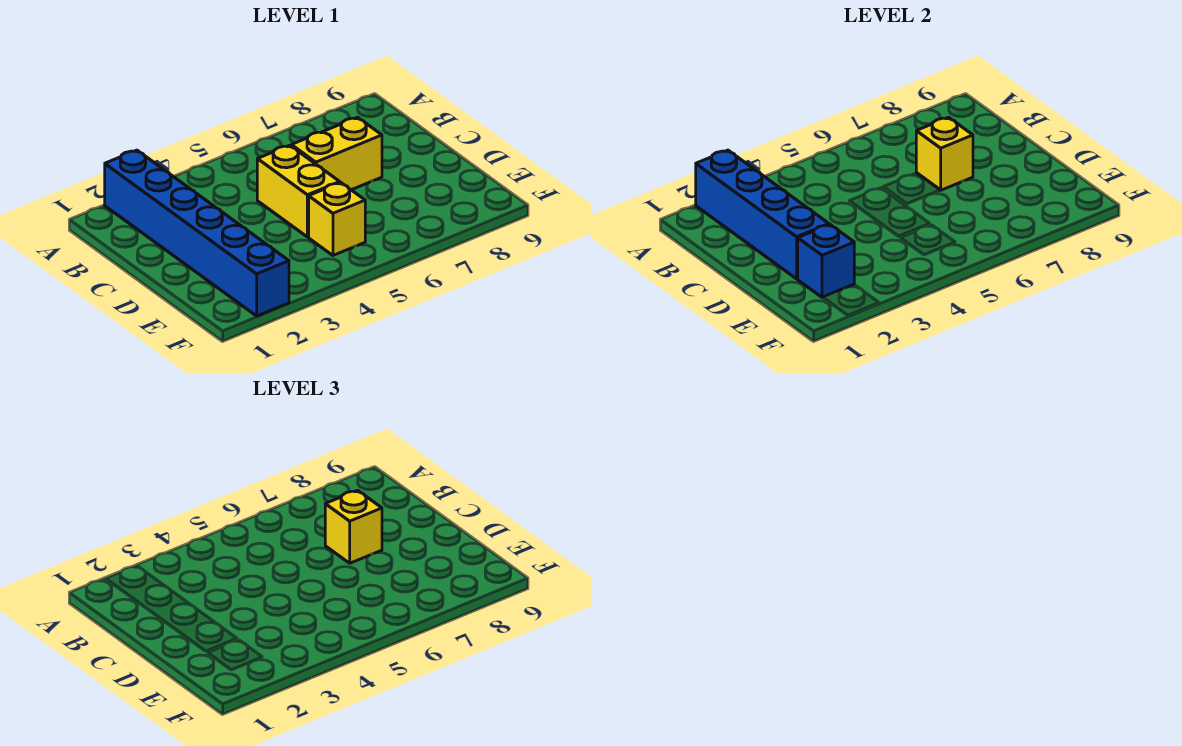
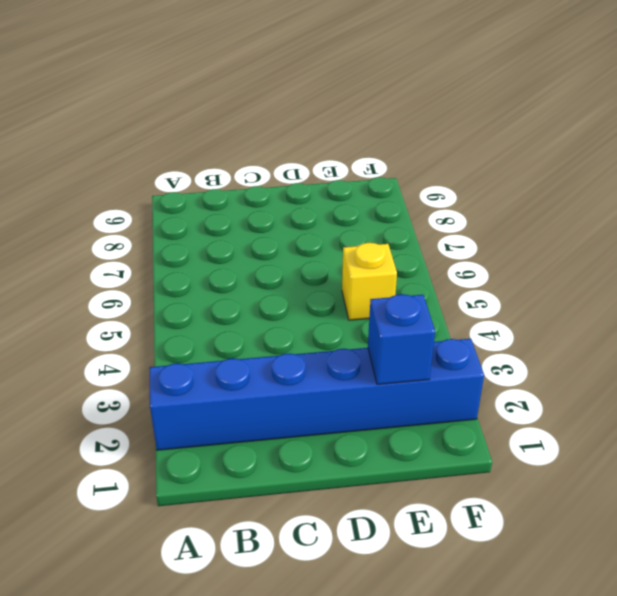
none -> yellow 1x2 brick [257,145,340,237]
none -> yellow 1x2 brick [291,117,382,190]

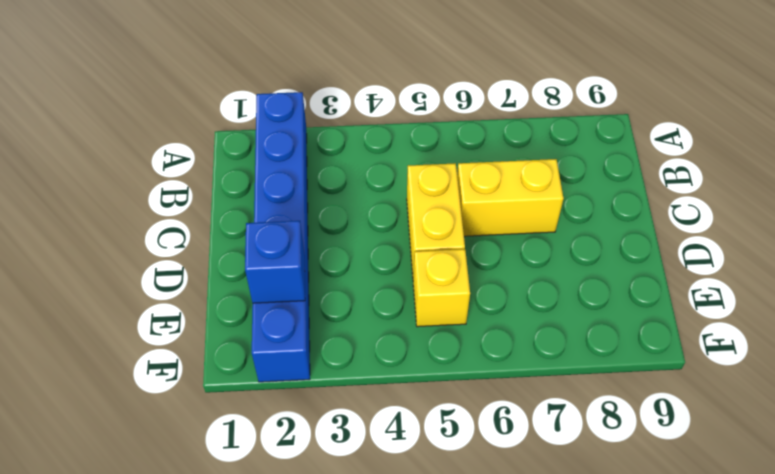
none -> blue 1x4 brick [696,150,829,279]
none -> yellow 1x1 brick [916,117,973,190]

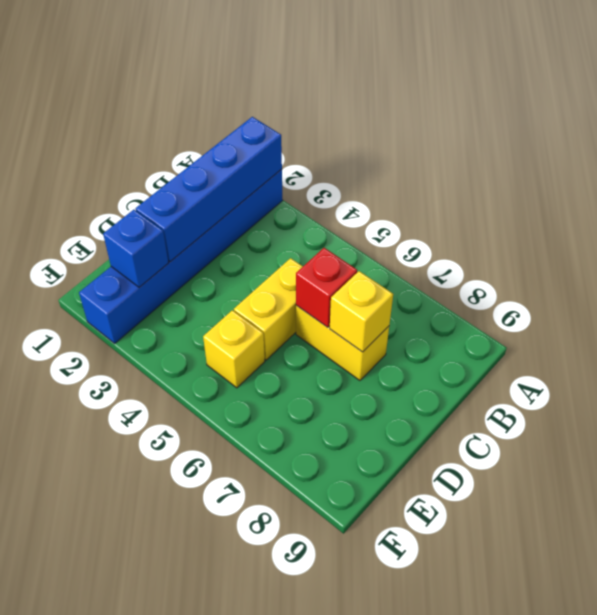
red 1x1 brick [296,248,357,327] -> none
none -> yellow 1x1 brick [325,490,382,563]

